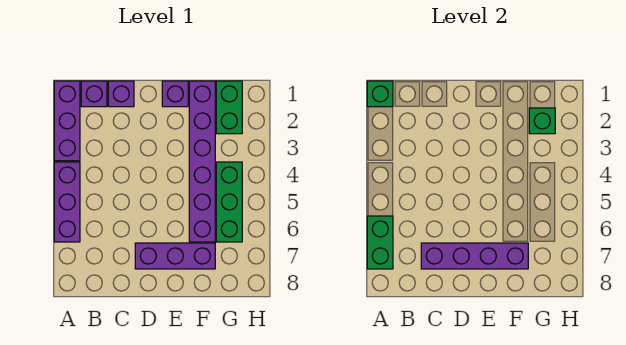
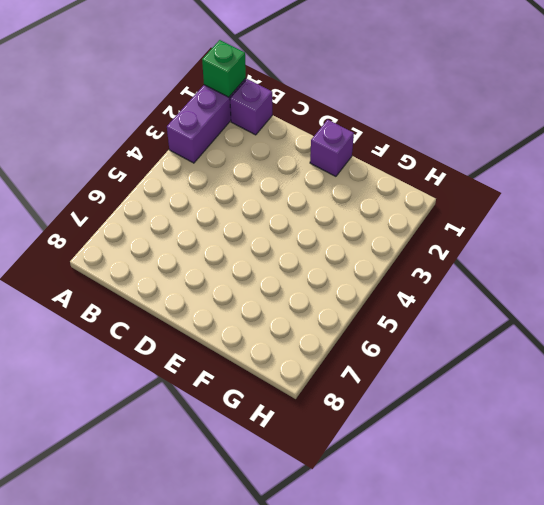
none -> purple 1x3 brick [54,162,80,242]
none -> purple 1x1 brick [108,81,134,107]
none -> purple 1x3 brick [135,243,215,269]

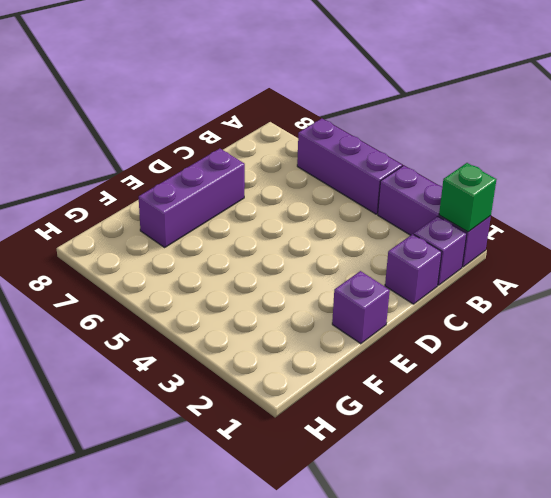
none -> purple 1x6 brick [189,81,215,242]
none -> green 1x2 brick [216,81,242,134]
none -> green 1x3 brick [216,162,242,242]

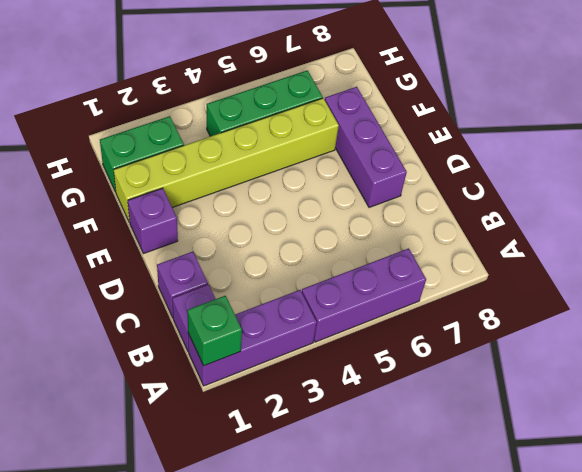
lime 1x6 brick [114,98,339,222] -> purple 1x6 brick [189,81,215,242]
none -> green 1x2 brick [367,216,393,269]
none -> purple 1x4 brick [421,243,528,269]
none -> green 1x1 brick [529,108,555,134]

